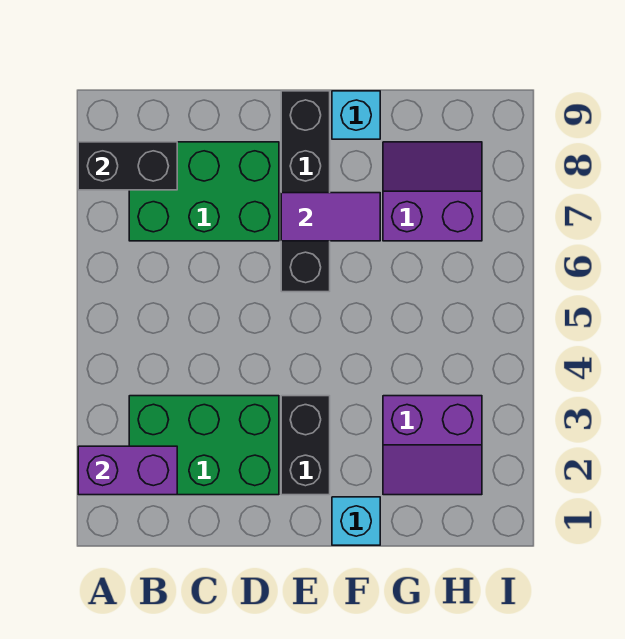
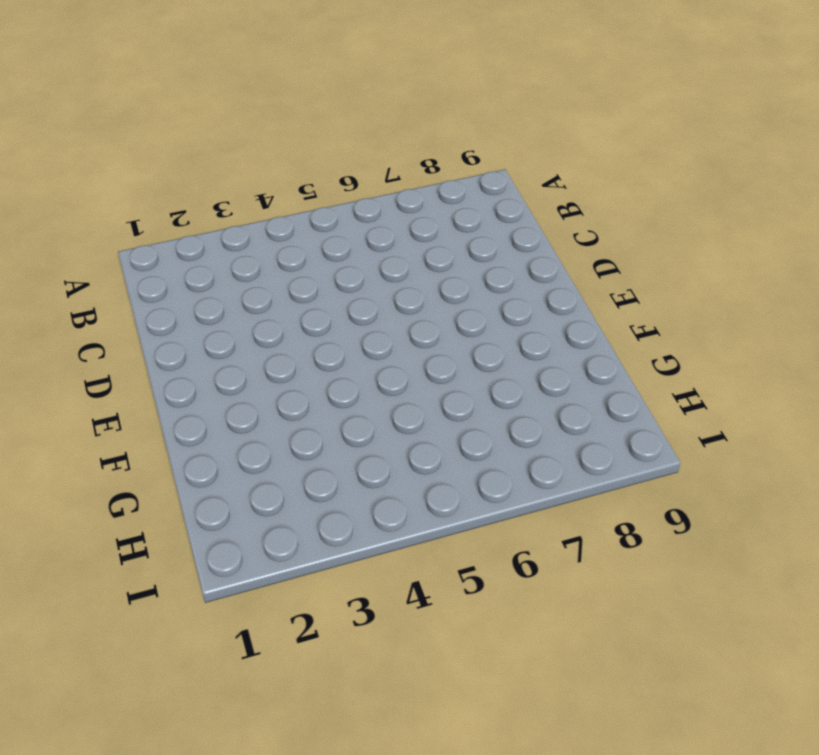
none -> green 2x3 brick [129,396,279,495]
none -> green 2x3 brick [129,142,279,241]

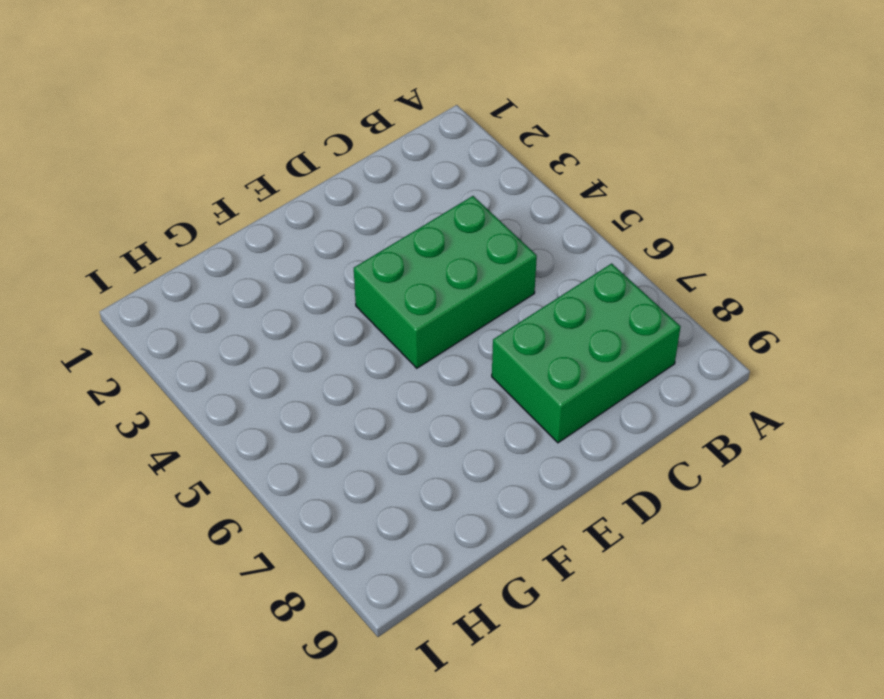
green 2x3 brick [354,196,537,368] -> green 2x3 brick moved to [129,396,279,495]
none -> black 1x2 brick [281,396,330,495]
none -> black 1x4 brick [281,91,330,292]

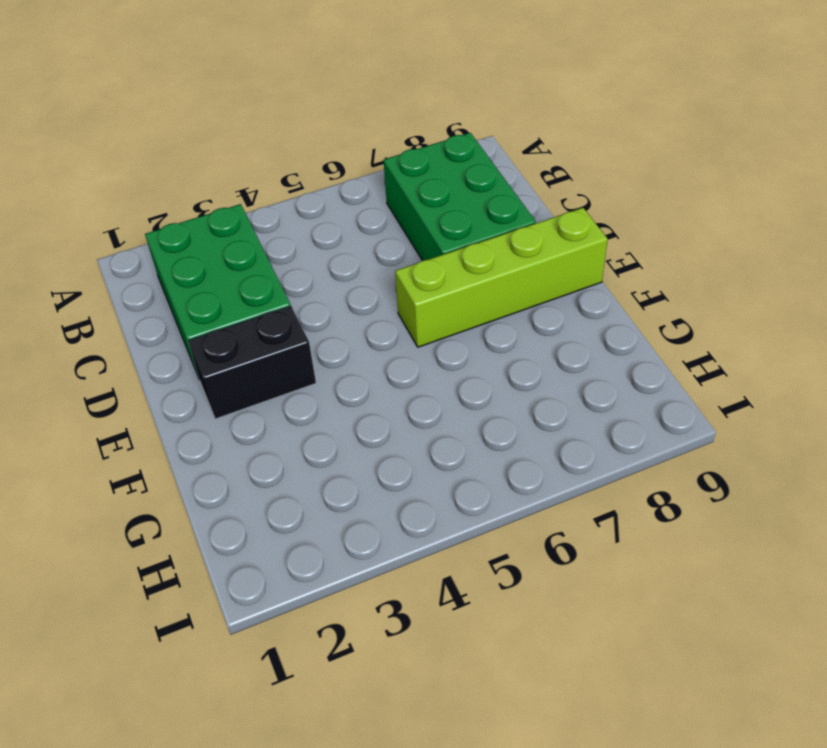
lime 1x4 brick [395,208,608,347] -> black 1x4 brick [281,91,330,292]
none -> cyan 1x1 brick [332,497,380,545]
none -> cyan 1x1 brick [332,91,380,139]

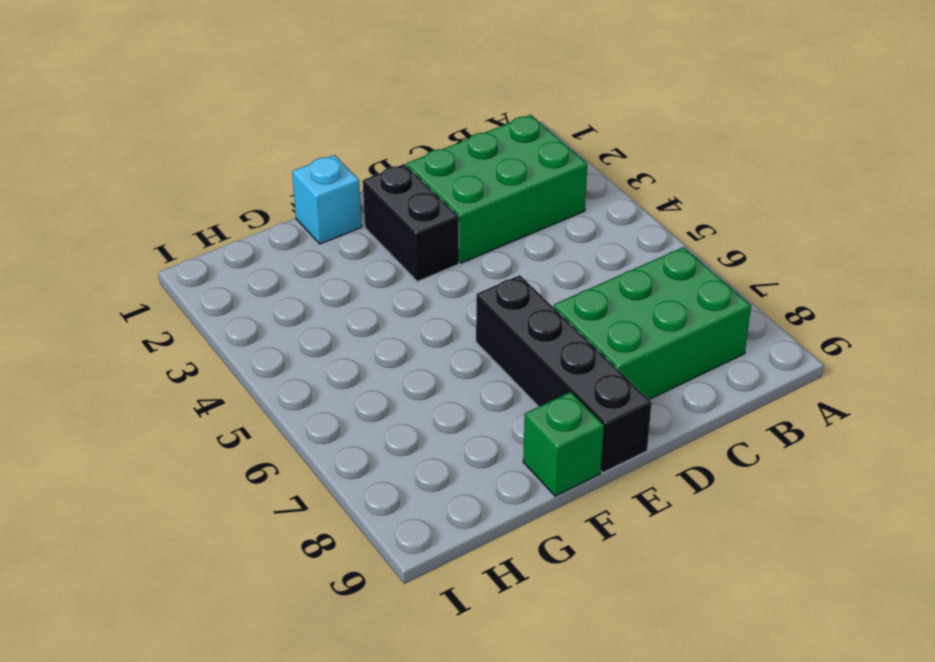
green 1x1 brick [523,392,604,496] -> cyan 1x1 brick [332,91,380,139]
none -> purple 2x2 slope [383,396,482,495]
none -> purple 2x2 slope [383,142,482,241]

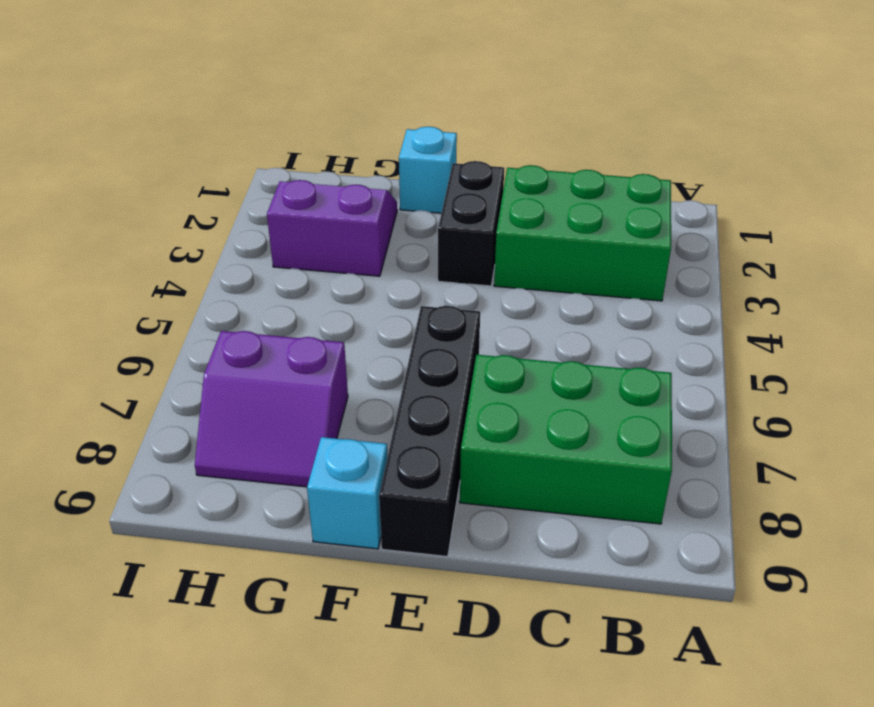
none -> purple 1x2 brick [78,446,177,495]
none -> black 1x2 brick [78,142,177,190]

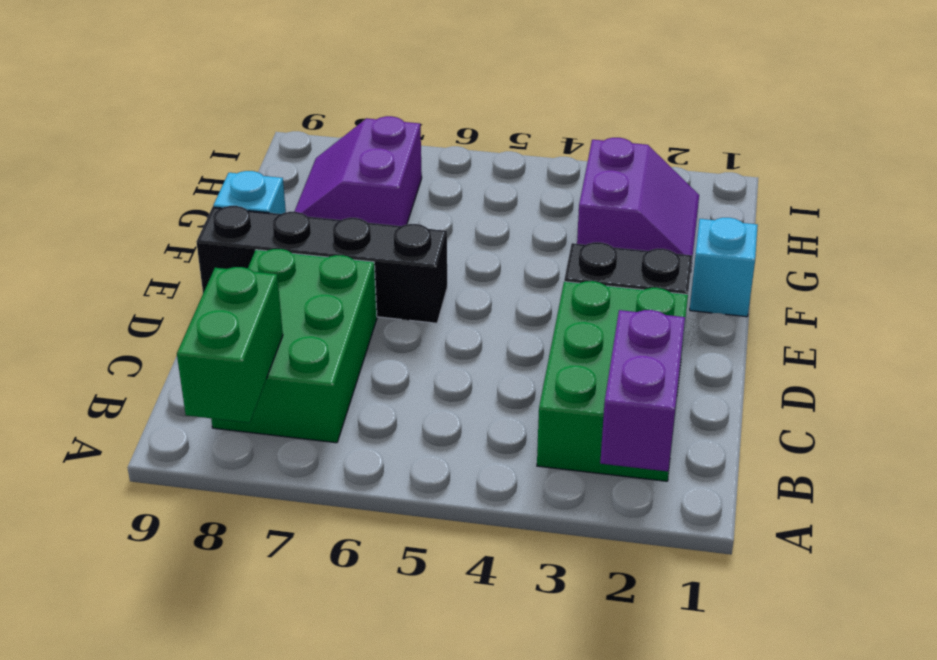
green 1x2 brick [177,267,283,423] -> black 1x2 brick [78,142,177,190]
none -> purple 1x2 tile [281,193,380,241]

